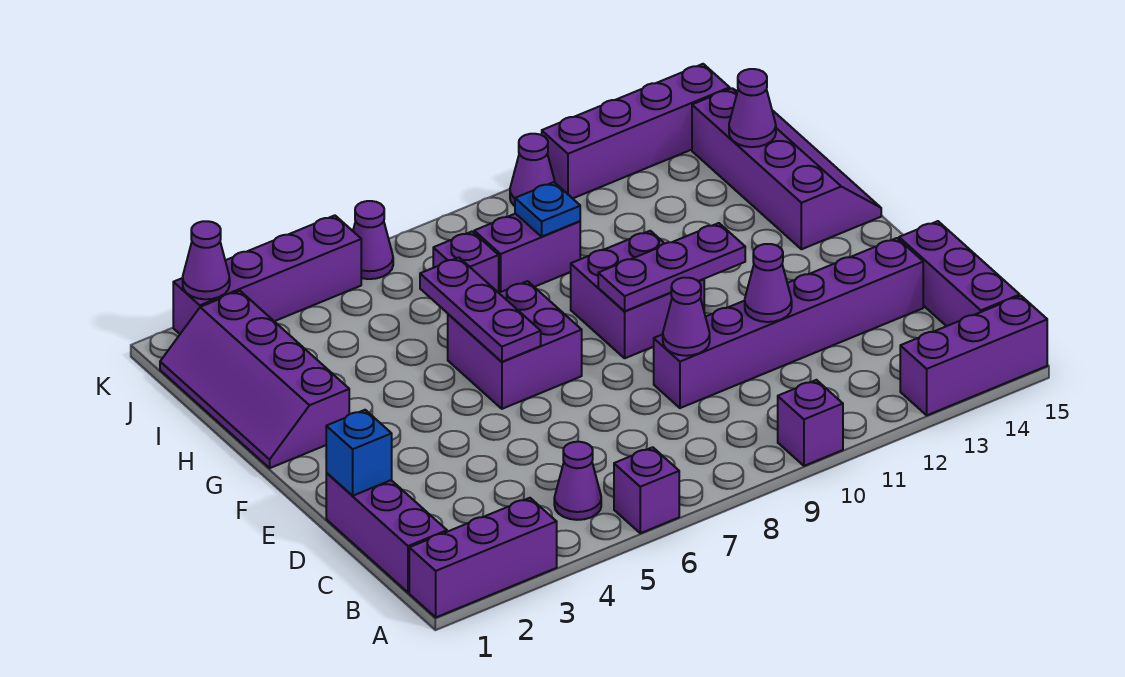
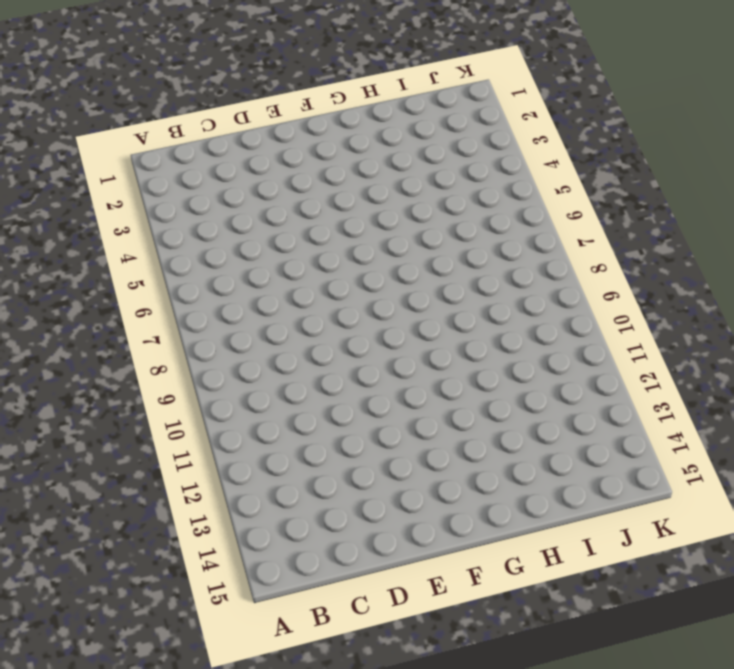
none -> purple 1x3 brick [409,498,557,617]
none -> purple 1x1 brick [614,447,679,533]
none -> purple 1x1 brick [778,380,843,466]

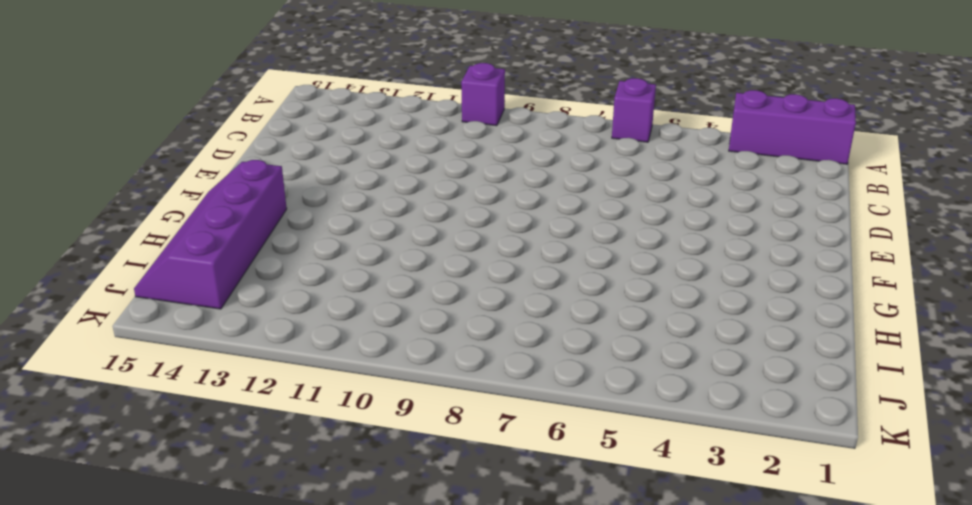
none -> purple 1x3 brick [900,296,1047,415]
none -> purple 1x3 brick [326,473,447,593]
none -> purple 1x1 cone [554,442,601,520]

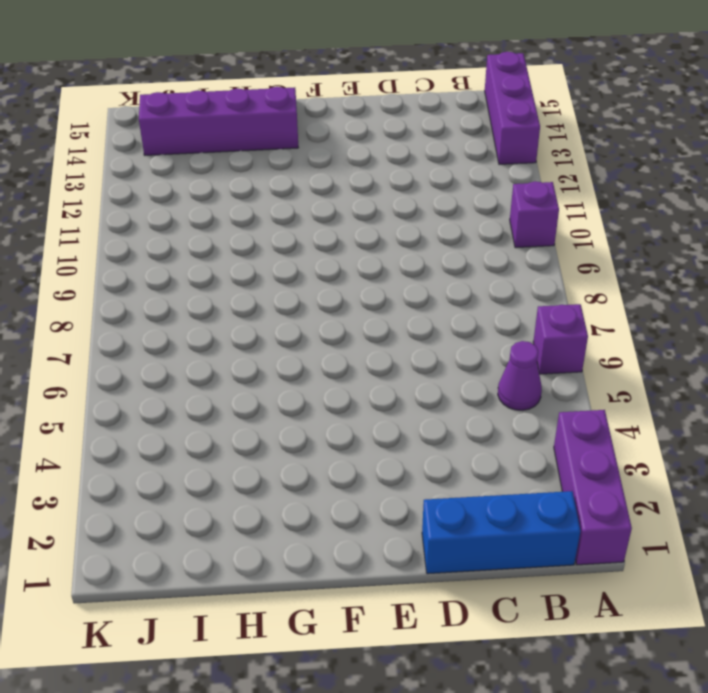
blue 1x3 brick [422,491,580,574] -> purple 1x3 brick [326,473,447,593]
none -> purple 1x3 brick [899,221,1020,326]
none -> purple 1x6 brick [654,238,923,408]
none -> purple 2x2 brick [448,281,582,409]

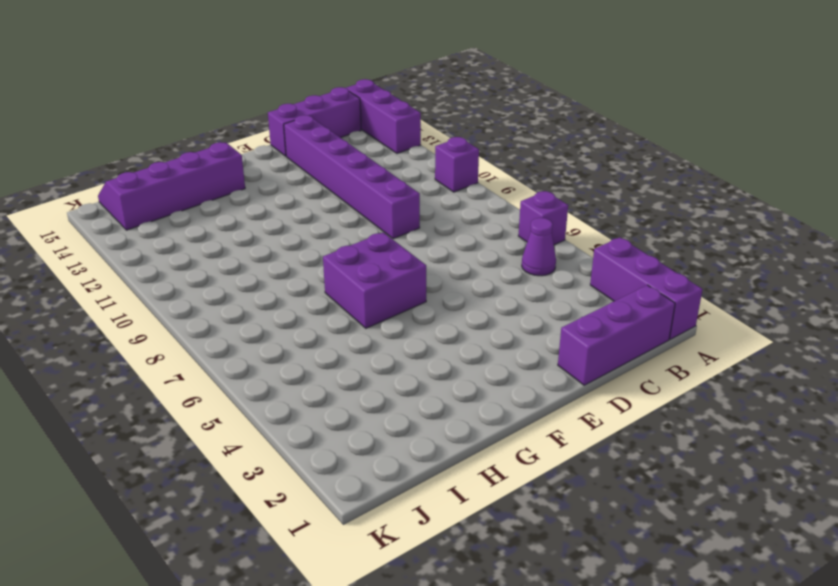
none -> purple 2x2 brick [571,231,704,358]
none -> purple 2x4 slope [160,291,349,468]
none -> purple 1x1 brick [433,232,499,293]

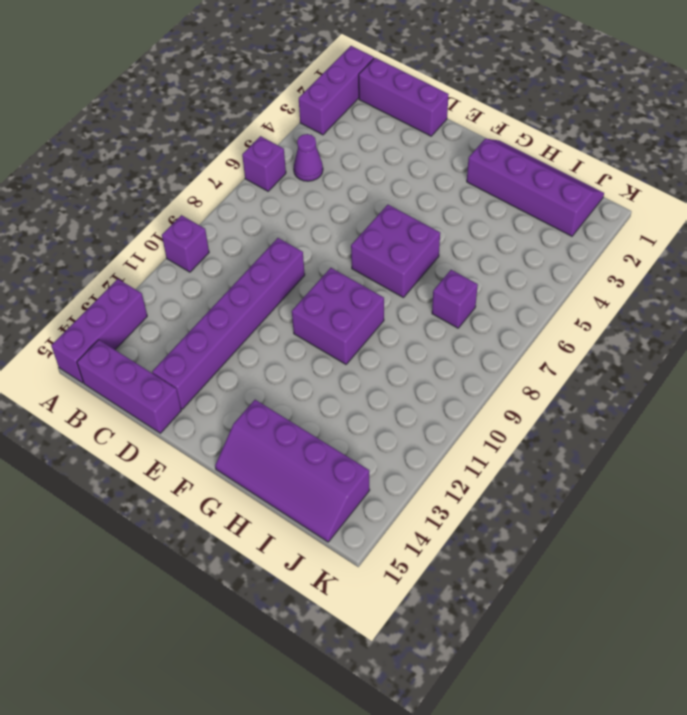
none -> purple 1x2 brick [474,214,580,293]
none -> purple 1x4 brick [173,215,361,334]
none -> purple 1x1 cone [353,201,393,279]

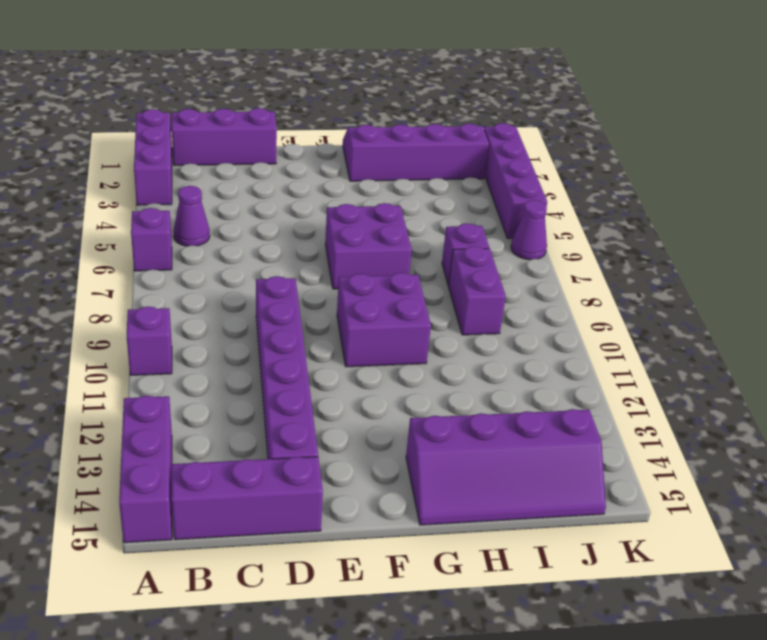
none -> purple 1x1 cone [510,134,555,206]
none -> purple 1x4 brick [542,64,730,198]
none -> blue 1x1 brick [326,410,392,496]

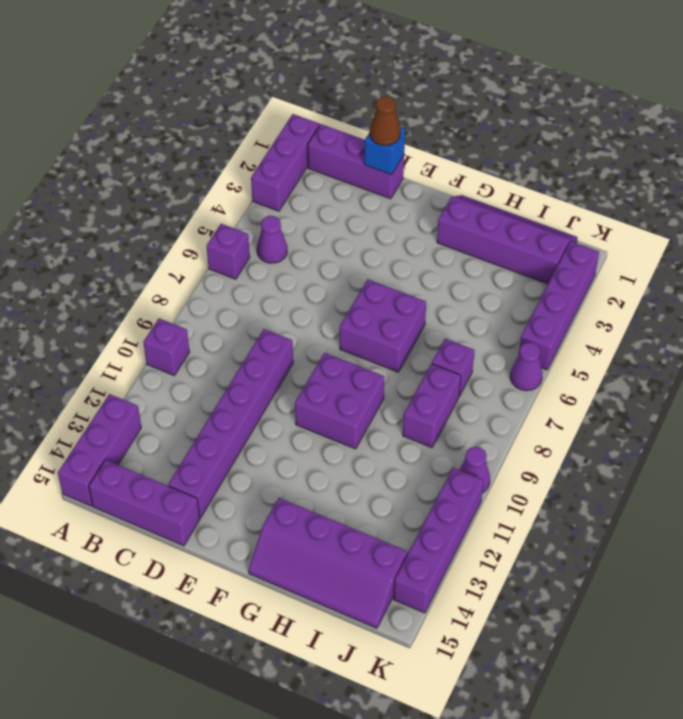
brown 1x1 cone [370,96,400,146] -> none
none -> purple 1x1 cone [663,278,710,356]
none -> purple 1x1 cone [745,244,792,322]
none -> purple 1x3 plate [420,258,541,362]

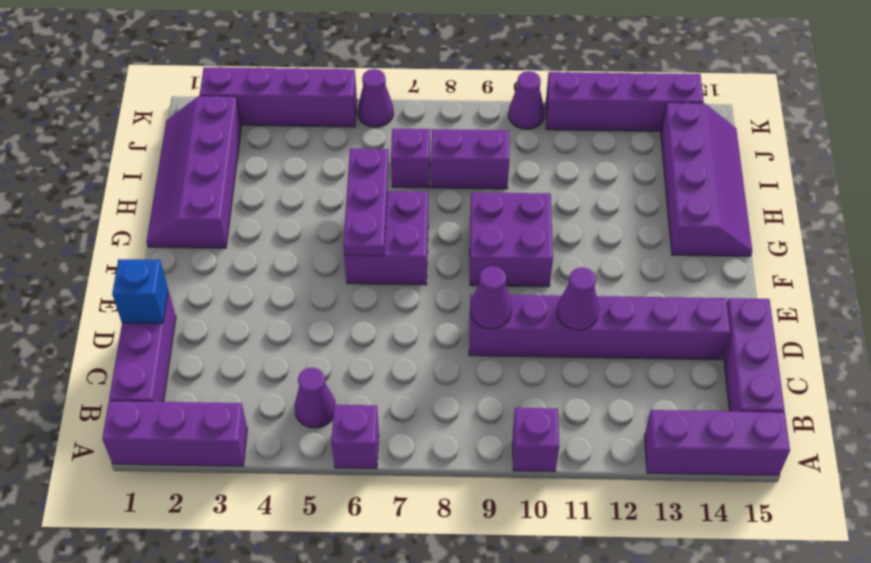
none -> purple 1x3 plate [598,223,745,311]
none -> blue 1x1 plate [515,182,580,237]
none -> purple 1x1 cone [729,69,776,147]

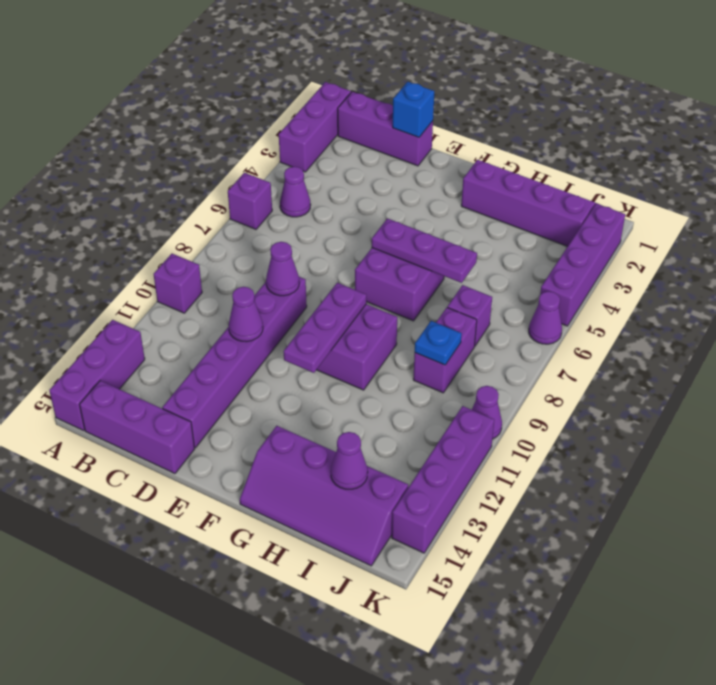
none -> purple 1x1 cone [183,221,230,299]

